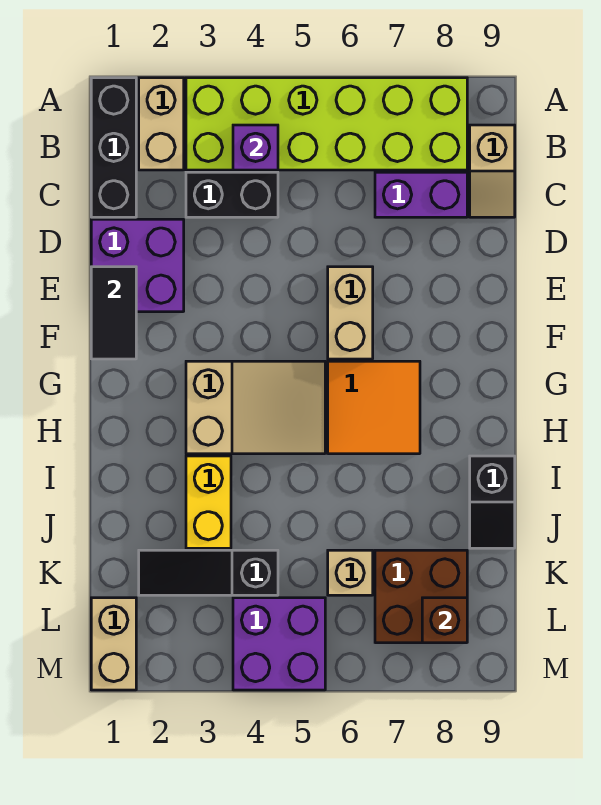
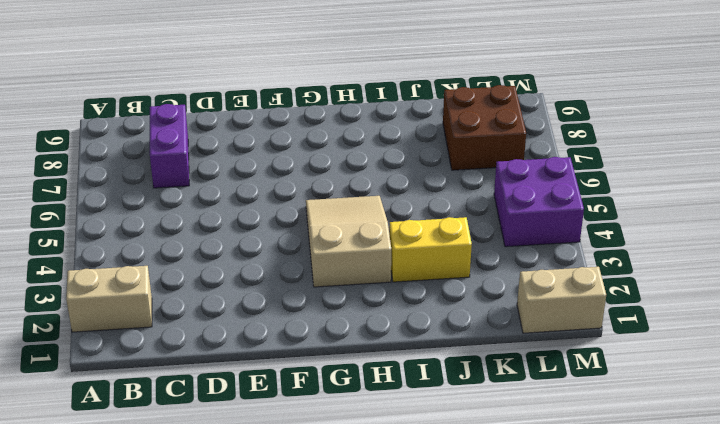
none -> black 1x3 brick [91,78,136,217]
none -> lime 2x6 brick [186,78,467,170]
none -> tan 1x2 slope [470,125,515,217]

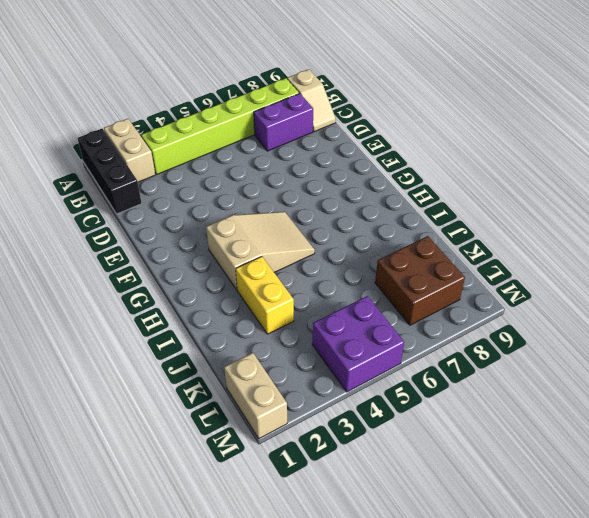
lime 1x6 brick [141,78,299,174] -> lime 2x6 brick [186,78,467,170]
none -> black 1x2 brick [186,172,278,217]
none -> purple 2x2 brick [91,219,184,312]
none -> tan 1x2 brick [328,267,373,359]

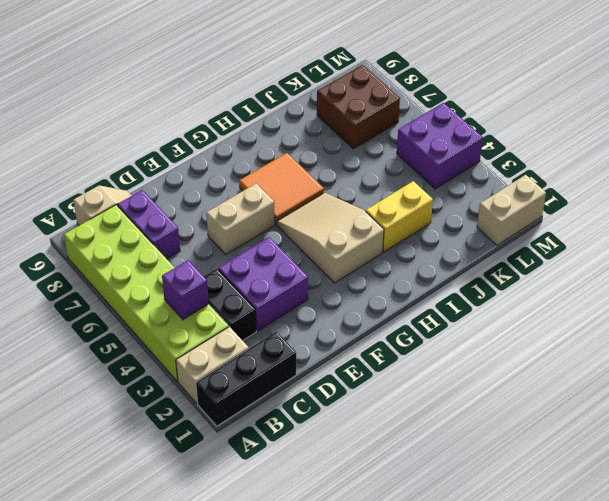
purple 2x2 brick [218,237,308,331] -> purple 2x2 brick moved to [91,219,184,312]
none -> black 1x2 slope [470,456,515,548]
none -> black 1x3 slope [139,550,278,595]
none -> tan 1x1 brick [328,550,373,595]

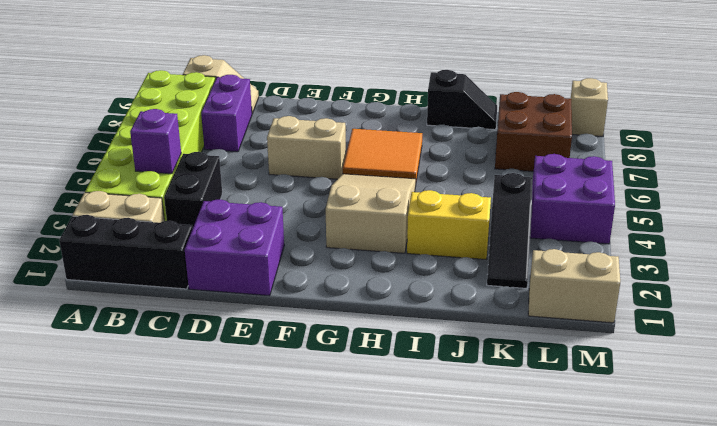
tan 1x1 brick [571,78,608,136] -> tan 1x1 brick moved to [328,550,373,595]
none -> black 1x2 tile [91,267,136,359]
none -> brown 1x1 brick [422,598,467,643]

